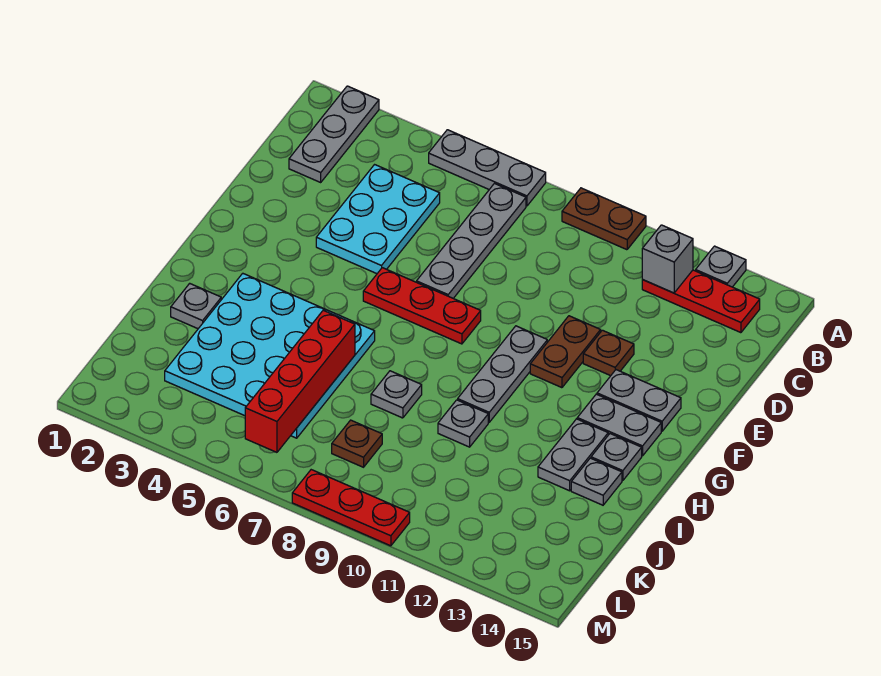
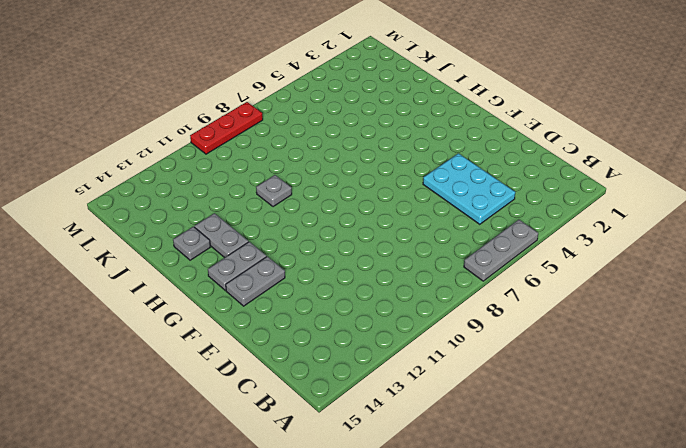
none -> grey 1x3 plate [289,86,379,182]
none -> brown 1x2 plate [562,188,646,250]
none -> grey 1x1 plate [696,246,746,287]

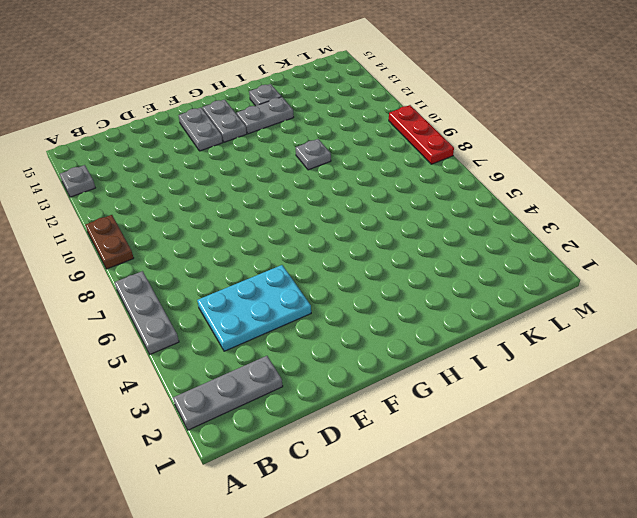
none -> grey 1x4 plate [417,184,526,298]
none -> red 1x3 plate [642,270,760,333]
none -> brown 1x2 plate [530,316,601,388]

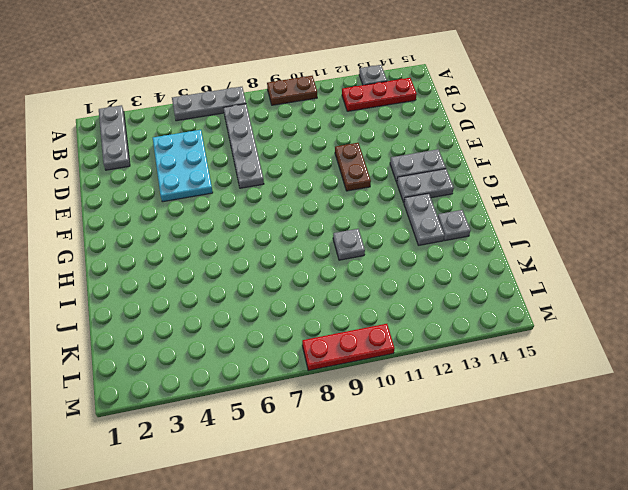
none -> brown 1x1 plate [583,330,634,376]
none -> red 1x3 plate [363,268,481,344]
none -> grey 1x3 plate [458,326,547,422]

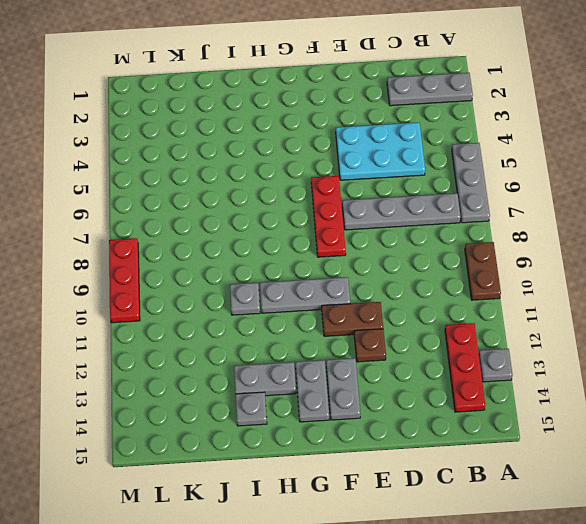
none -> cyan 4x4 plate [165,273,375,438]
none -> grey 1x1 plate [591,434,642,481]
none -> grey 1x1 plate [171,283,221,329]

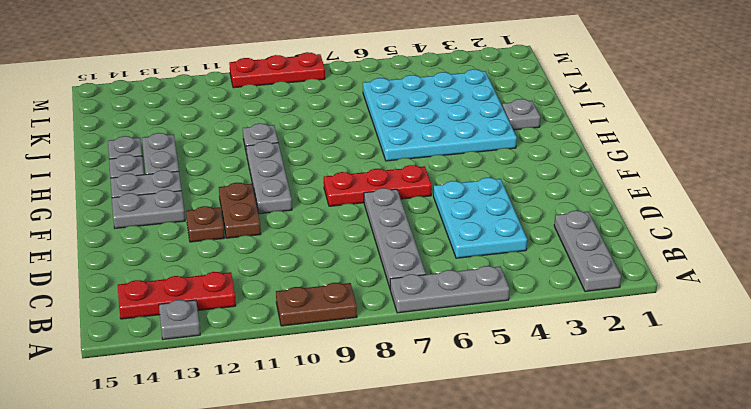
none -> grey 1x1 plate [371,371,422,418]
none -> brown 1x1 plate [332,420,382,467]
none -> grey 1x1 brick [642,225,693,293]

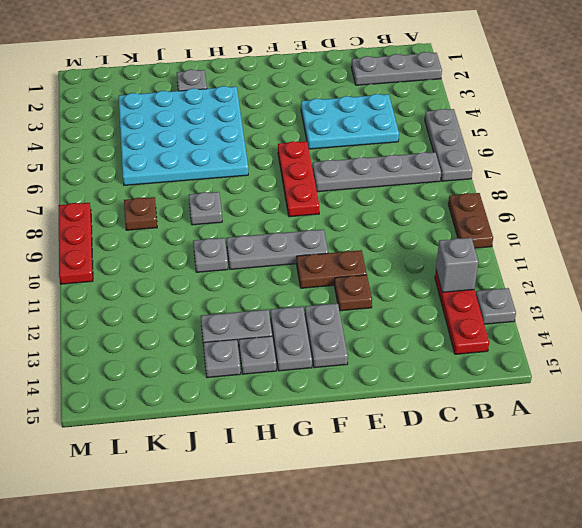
none -> red 1x4 brick [245,310,355,452]

